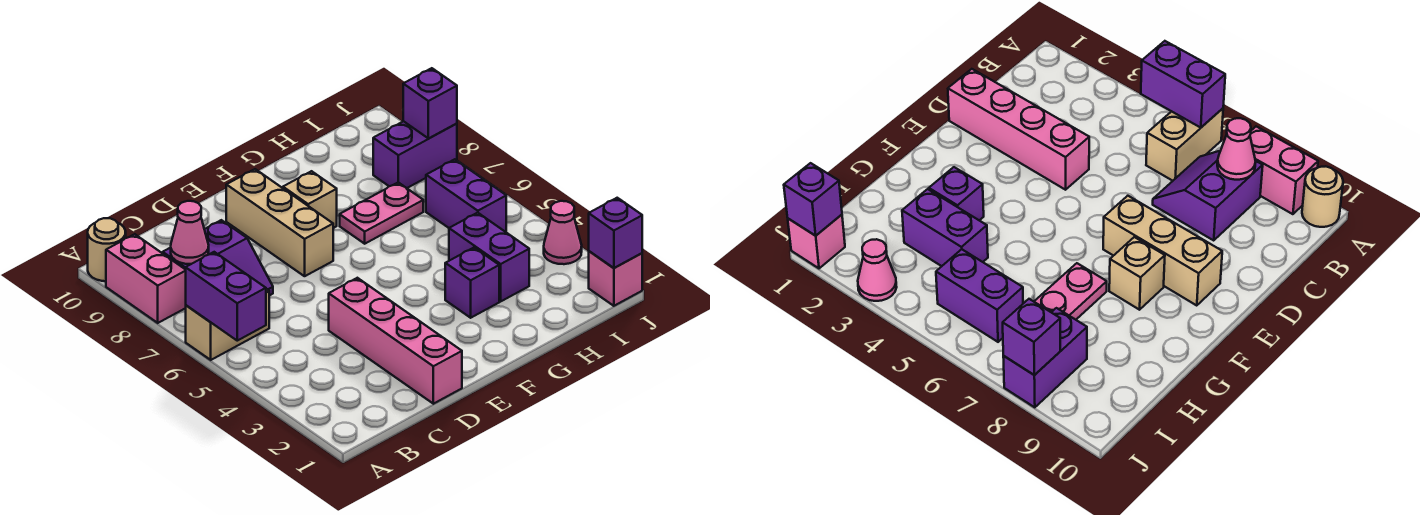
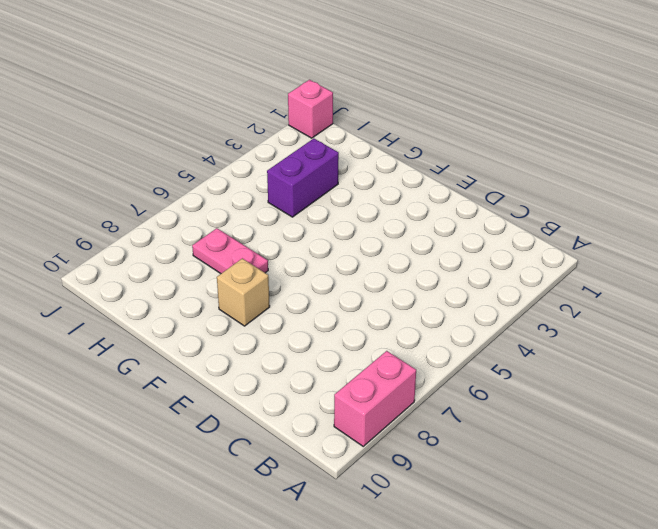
none -> tan 1x2 brick [186,289,269,360]
none -> tan 1x1 round brick [88,218,126,281]
none -> purple 2x2 slope [163,220,273,296]

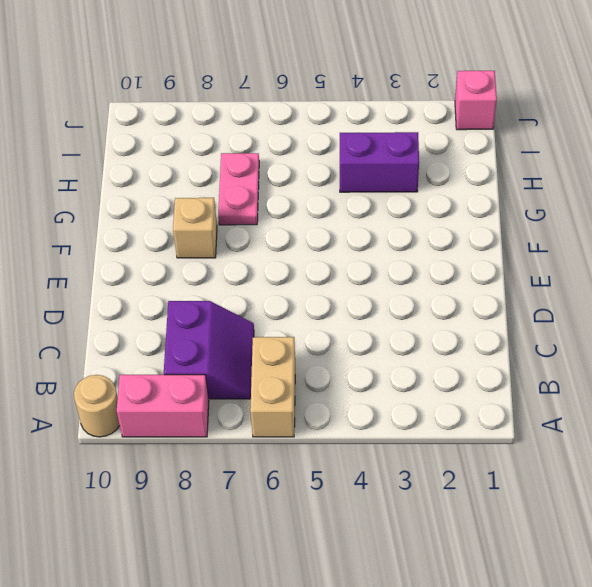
none -> pink 1x4 brick [329,278,462,404]
none -> tan 1x3 brick [226,169,333,276]
none -> purple 1x1 brick [445,248,499,318]

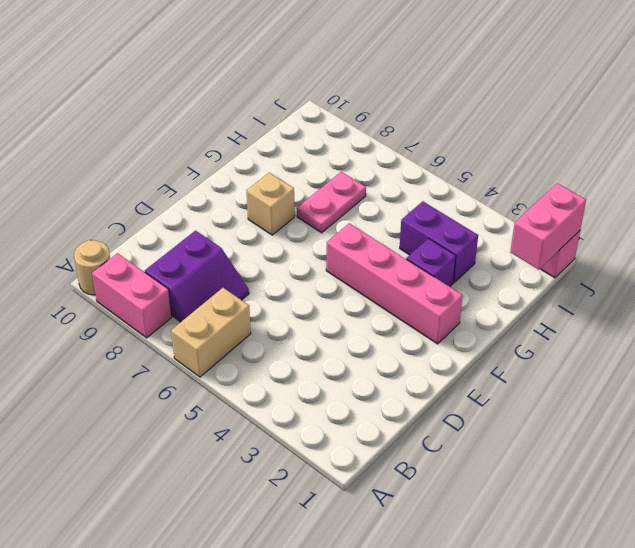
pink 1x4 brick [326,223,463,344] -> pink 1x4 brick moved to [329,278,462,404]
pink 1x2 brick [510,183,586,270] -> purple 1x1 brick [589,198,642,268]
none -> tan 1x3 brick [226,169,333,276]
none -> purple 1x2 brick [426,159,506,232]
none -> purple 1x2 brick [373,121,457,188]

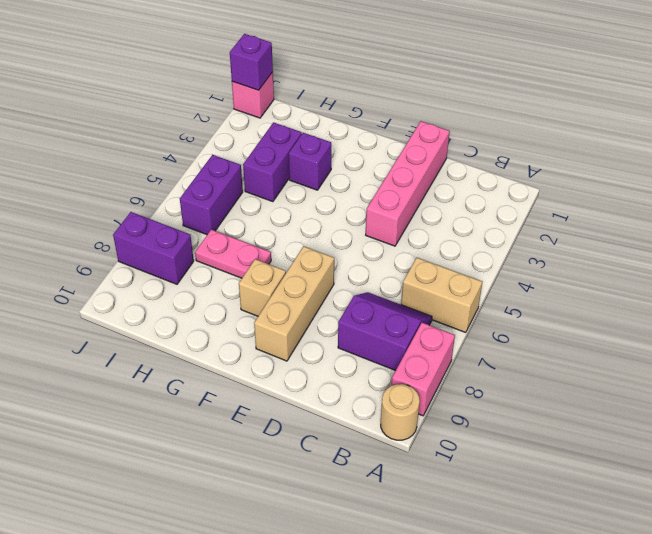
none -> pink 1x1 cone [544,201,582,264]
none -> purple 1x2 brick [186,252,266,341]
none -> pink 1x1 cone [171,201,209,264]

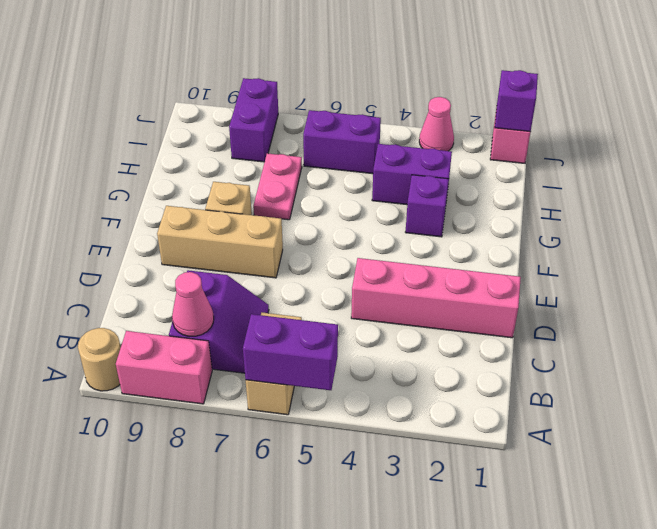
none -> purple 1x1 brick [403,68,457,138]

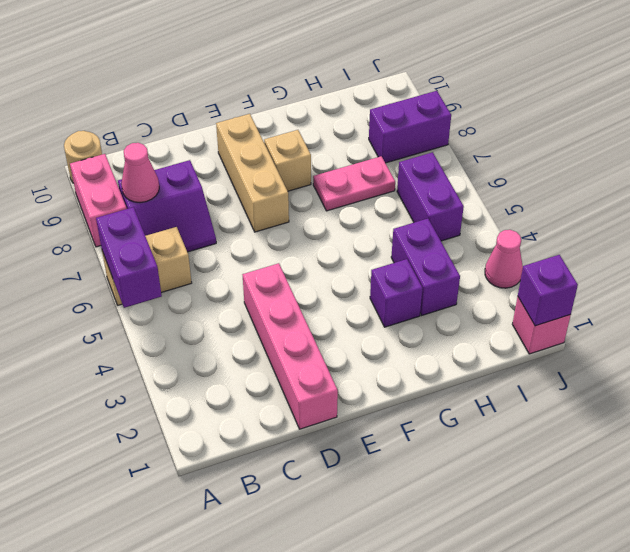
none -> purple 1x1 brick [403,68,457,138]

